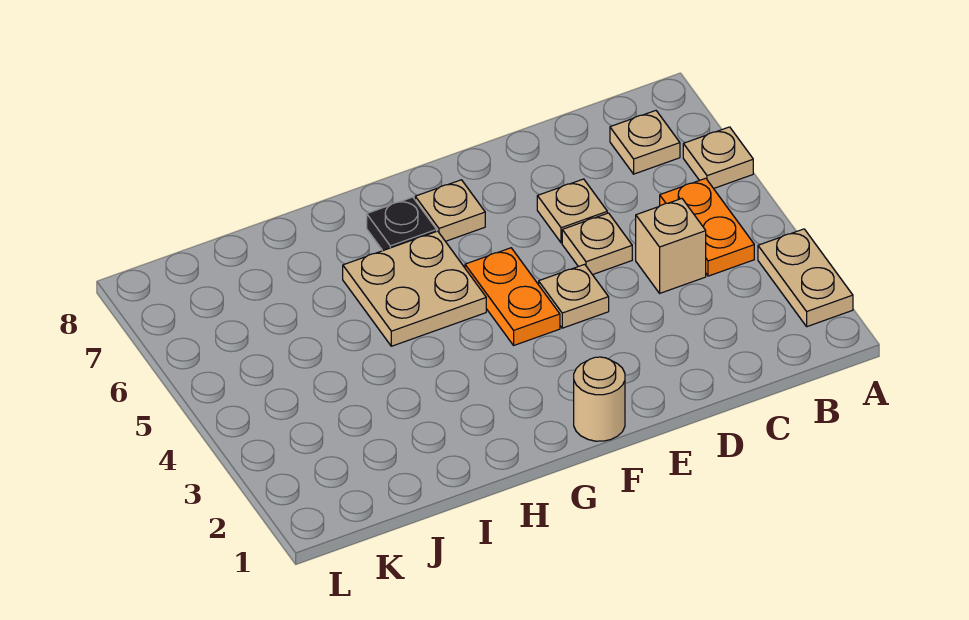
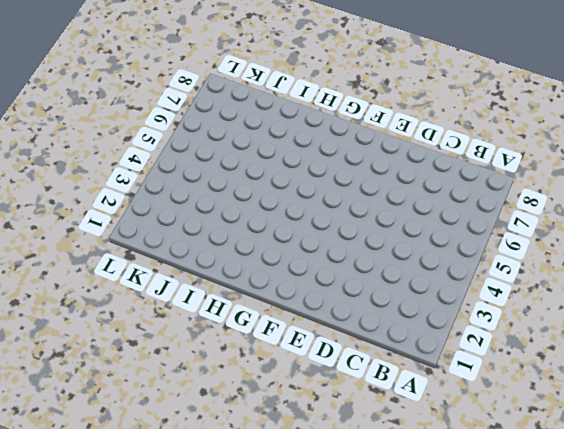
none -> tan 1x2 plate [758,229,853,327]
none -> tan 1x1 plate [683,127,753,189]
none -> orange 1x2 plate [660,178,754,276]

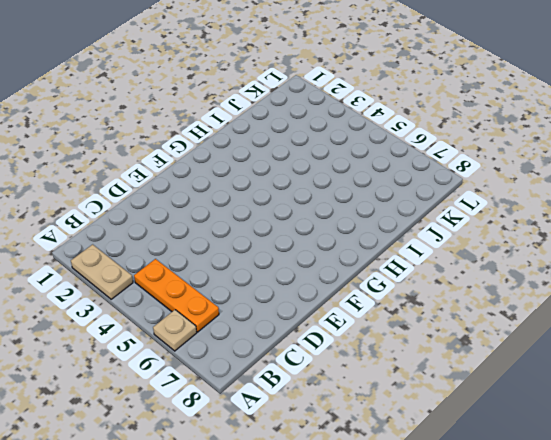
orange 1x3 plate [134,259,219,332] -> orange 1x2 plate [660,178,754,276]
none -> tan 1x1 plate [610,111,680,174]
none -> tan 1x1 brick [636,199,706,293]
none -> tan 1x1 plate [562,213,632,275]

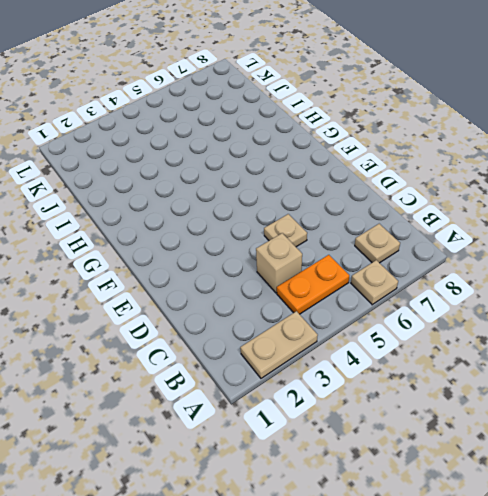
none -> tan 1x1 plate [537,179,607,243]
none -> tan 1x1 plate [539,264,609,328]
none -> tan 1x1 round brick [574,357,625,441]

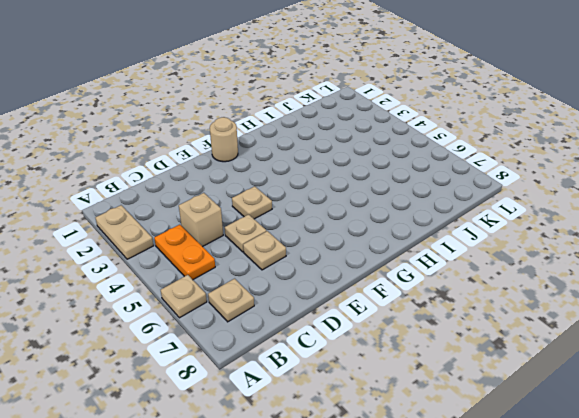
none -> orange 1x2 plate [465,248,560,345]
none -> tan 1x1 plate [415,180,485,241]
none -> tan 2x2 plate [343,231,486,346]

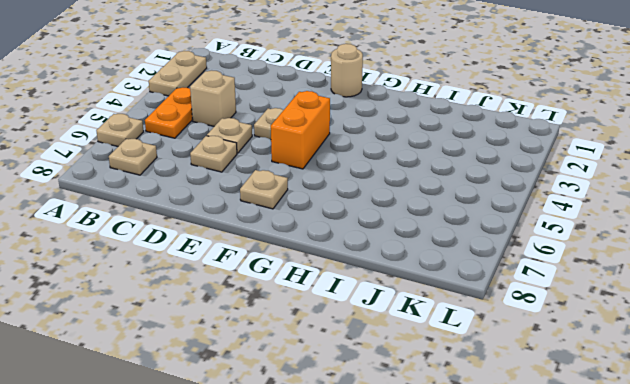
orange 1x2 brick [271,91,330,169] -> orange 1x2 plate [465,248,560,345]
none -> tan 2x2 plate [343,231,486,346]
none -> black 1x1 plate [367,197,437,251]

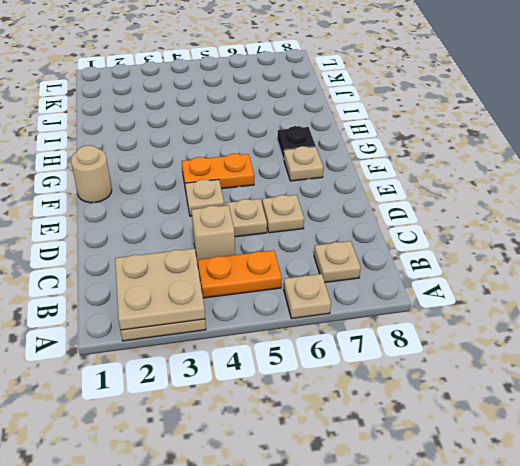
tan 2x2 plate [115,249,205,330] -> tan 2x2 plate moved to [343,231,486,346]

